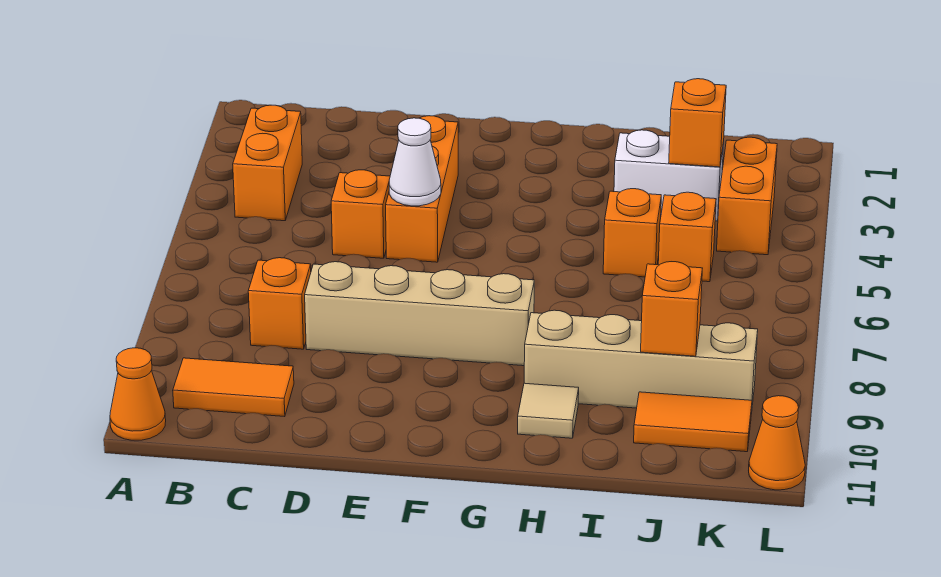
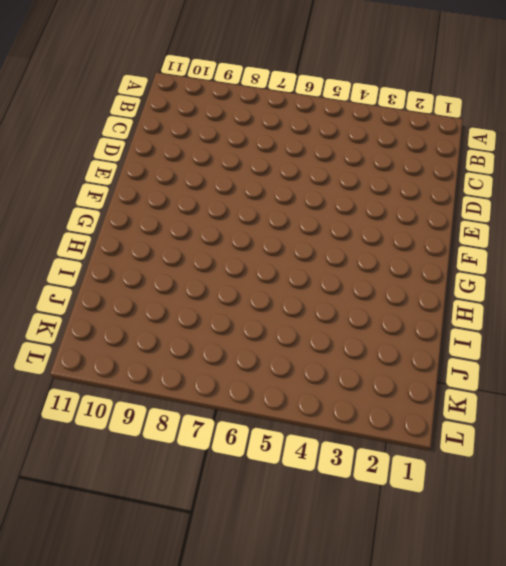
none -> orange 1x1 cone [110,348,166,440]
none -> orange 1x2 brick [233,105,302,221]
none -> orange 1x2 tile [173,358,294,417]

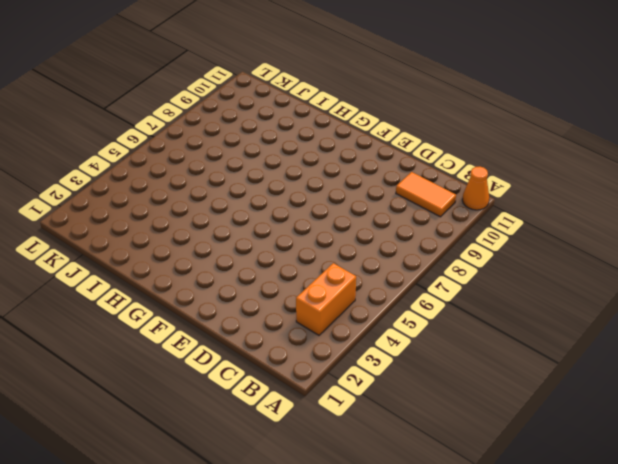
none -> orange 1x1 brick [248,258,311,349]
none -> orange 1x1 brick [331,170,390,258]
none -> tan 1x4 brick [305,262,534,366]

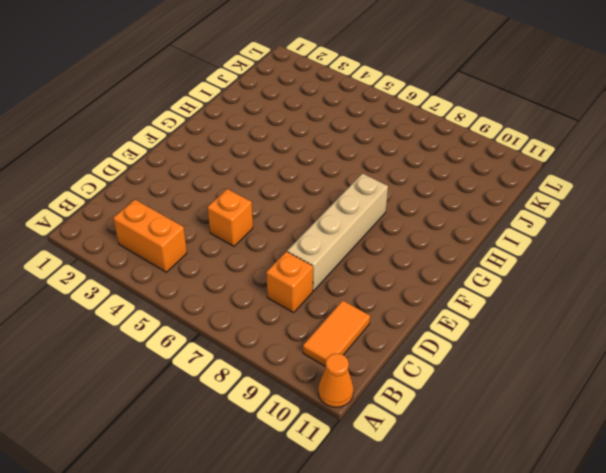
none -> orange 1x3 brick [386,116,458,262]
none -> tan 1x4 brick [524,310,758,414]
none -> tan 1x1 tile [518,383,579,438]

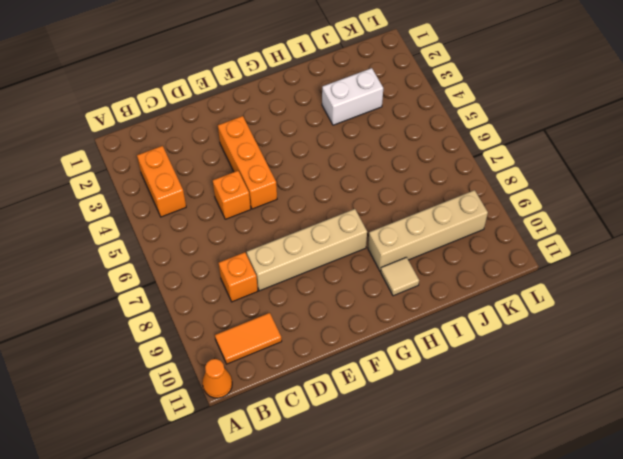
none -> orange 1x1 brick [603,189,661,277]
none -> orange 1x1 brick [658,192,716,282]
none -> orange 1x2 tile [634,392,752,452]

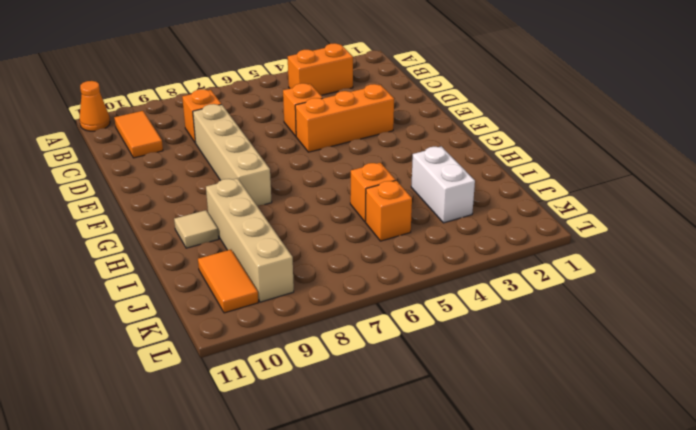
none -> orange 1x2 brick [717,137,777,255]
none -> orange 1x1 cone [749,396,805,490]
none -> white 1x1 cone [389,118,441,206]

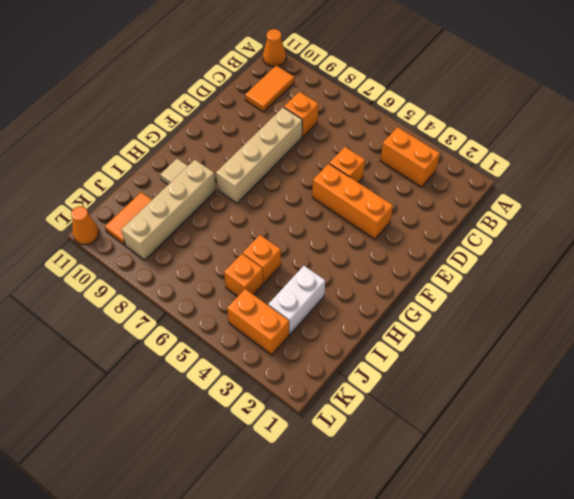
none -> white 1x1 cone [389,118,441,206]
none -> orange 1x1 brick [669,79,726,167]
none -> orange 1x1 brick [641,262,702,356]

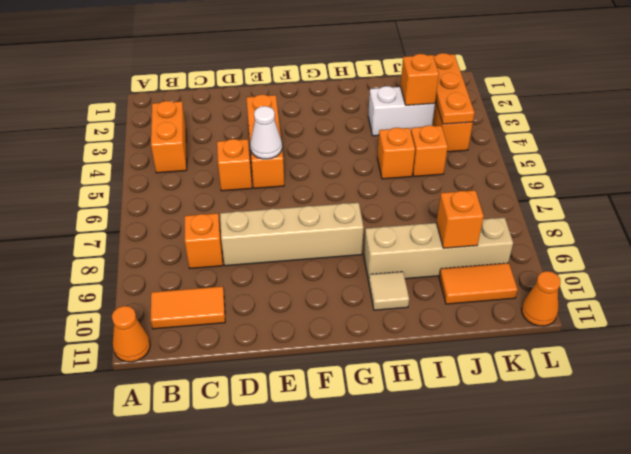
orange 1x3 plate [434,53,474,124] -> none

